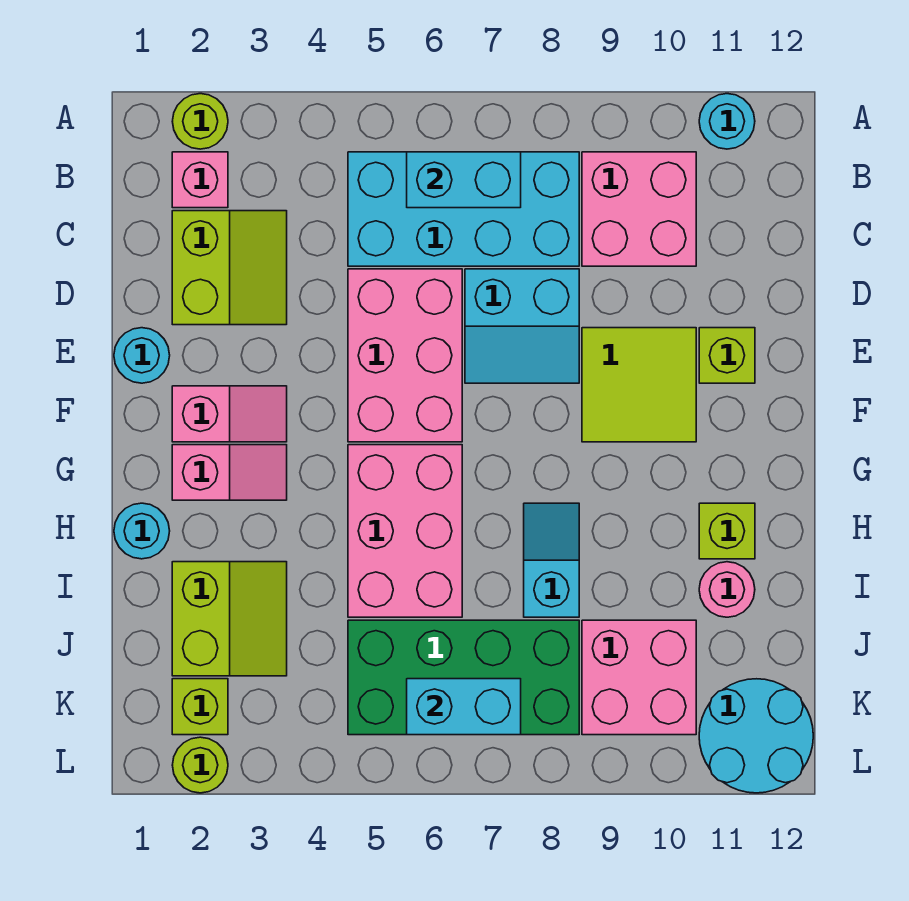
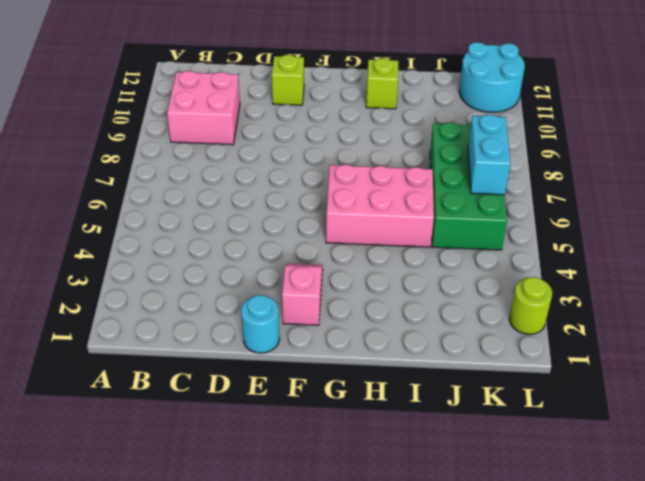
none -> lime 1x1 round brick [172,94,228,149]
none -> cyan 1x1 round brick [699,94,755,149]
none -> pink 1x1 brick [172,152,228,208]

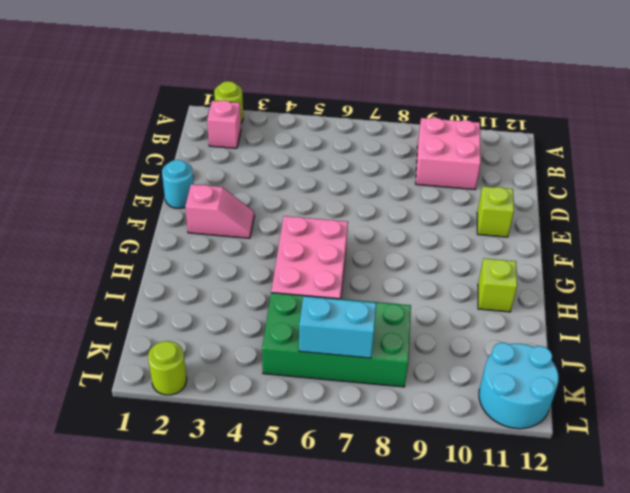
none -> cyan 1x1 round brick [699,94,755,149]
none -> cyan 2x4 brick [348,152,579,266]
none -> lime 2x2 slope [172,211,287,325]

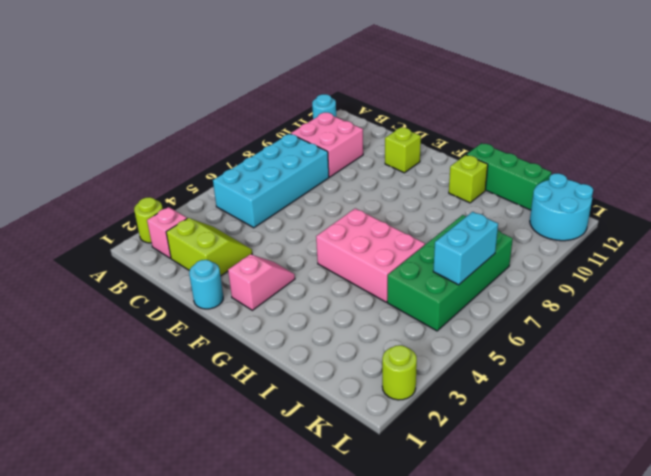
green 1x3 brick [467,143,551,210] -> none
none -> pink 2x3 brick [348,269,462,442]
none -> cyan 2x2 slope [465,269,579,383]
none -> lime 2x2 tile [582,328,696,442]

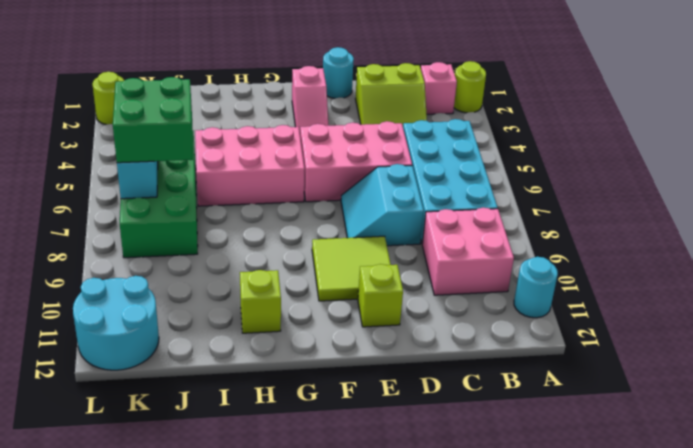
green 2x2 brick [113,77,193,163] -> none
none -> pink 1x2 slope [172,445,287,500]
none -> cyan 1x1 round brick [114,503,170,559]
none -> cyan 1x2 slope [524,503,579,617]

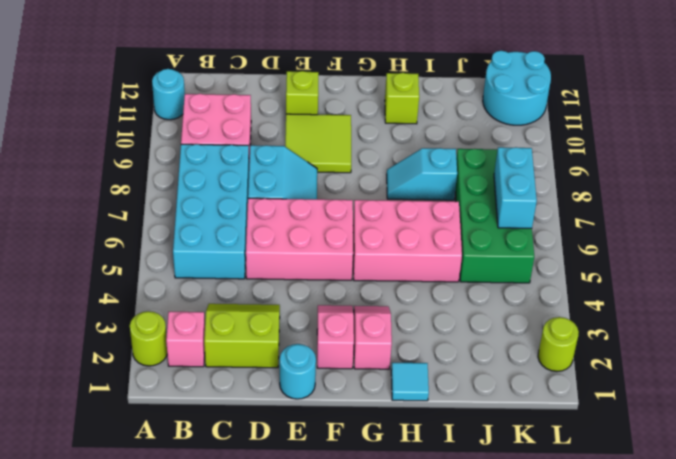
cyan 1x1 tile [391,363,429,401] -> cyan 1x1 round brick [114,503,170,559]
none -> lime 2x2 slope [172,562,287,676]
none -> pink 1x1 round brick [699,562,755,617]
none -> pink 2x2 brick [582,620,696,735]

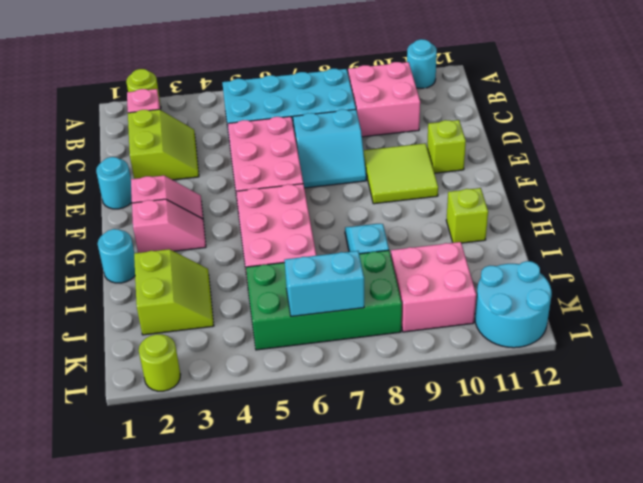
none -> pink 1x1 round brick [699,562,755,617]
none -> lime 1x1 brick [172,679,228,735]
none -> cyan 1x2 brick [407,152,521,208]

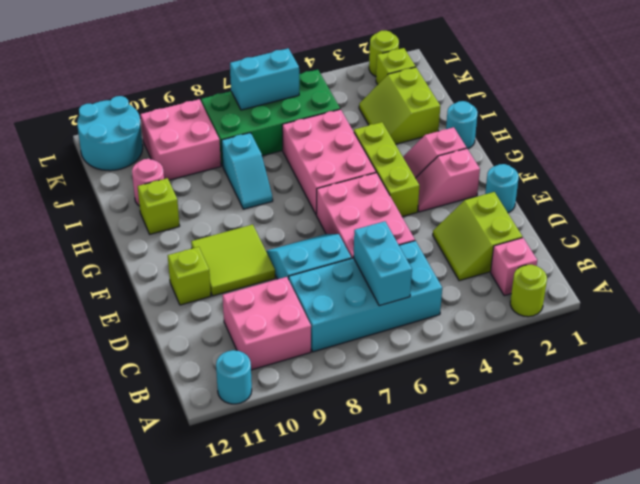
cyan 1x2 brick [354,221,412,306] -> cyan 1x2 brick turned to [407,152,521,208]
lime 1x3 brick [354,122,419,217] -> none

